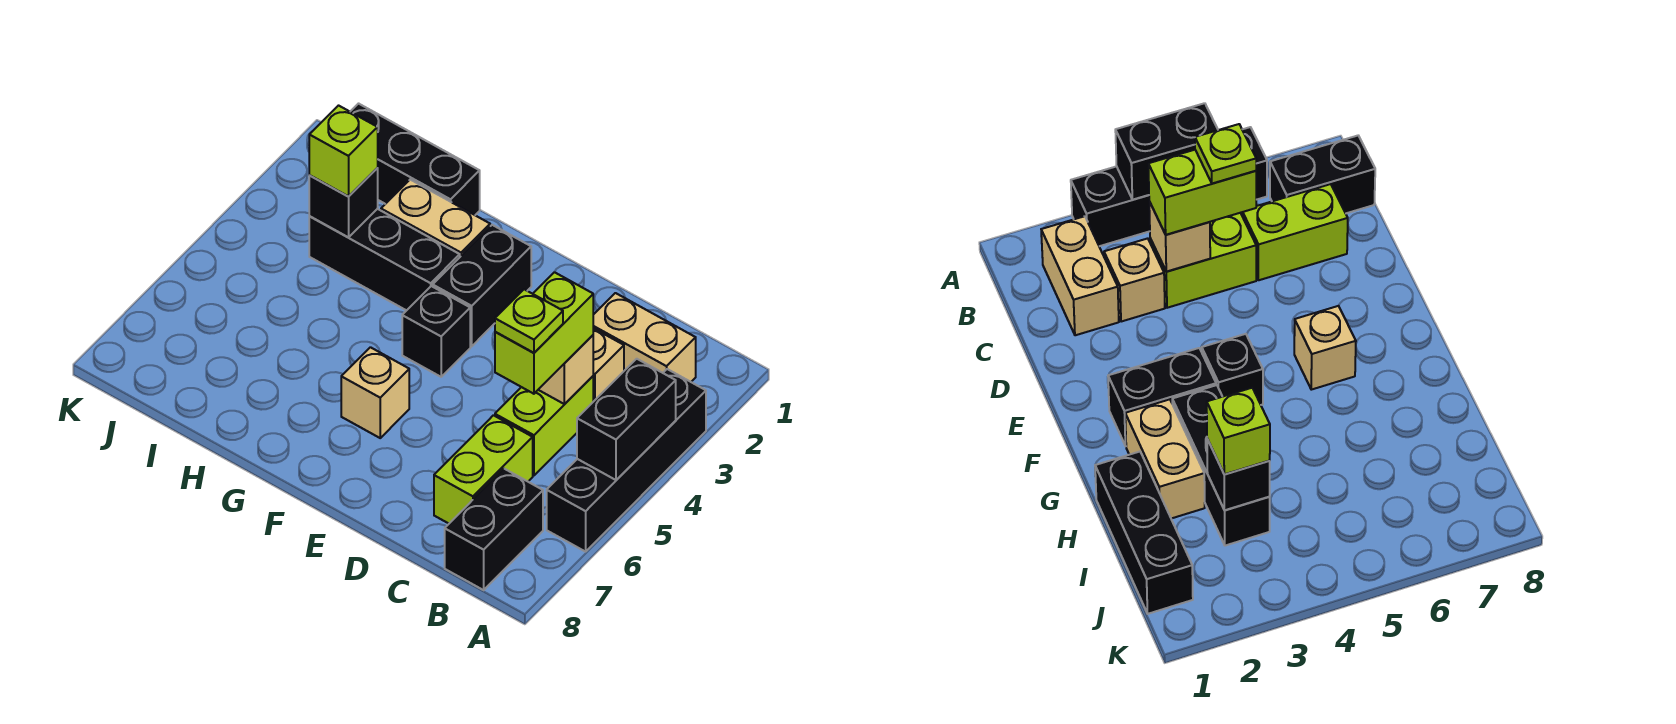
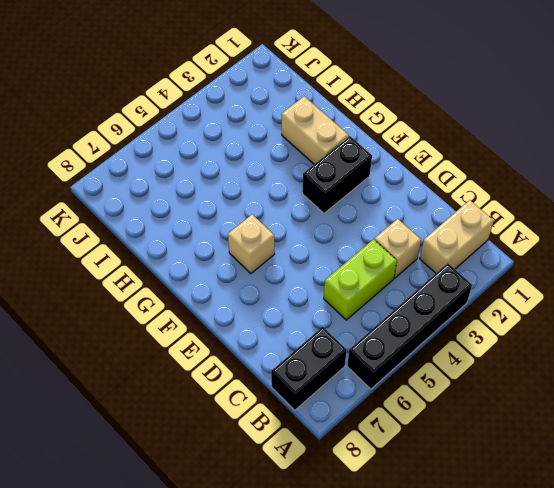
tan 1x2 brick [420,200,494,273] -> tan 1x2 brick turned to [593,293,696,382]
none -> lime 1x2 brick [434,415,533,523]
none -> black 1x1 brick [402,286,470,377]
none -> black 1x3 brick [309,209,460,311]

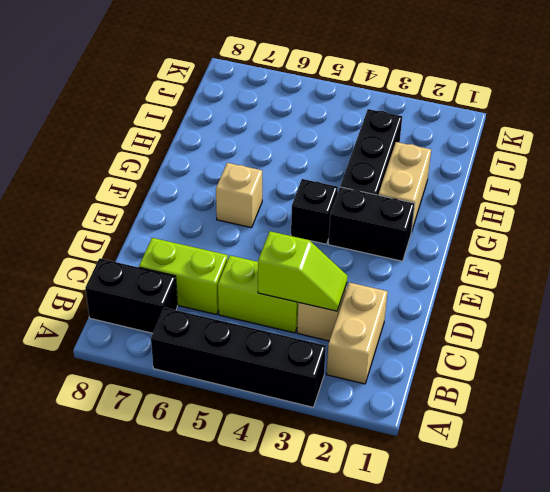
lime 1x2 slope [258,231,347,311] -> tan 1x1 brick [538,335,593,404]
none -> black 1x3 brick [350,104,480,215]
none -> black 1x2 brick [577,359,676,480]
none -> black 1x1 brick [309,168,378,237]

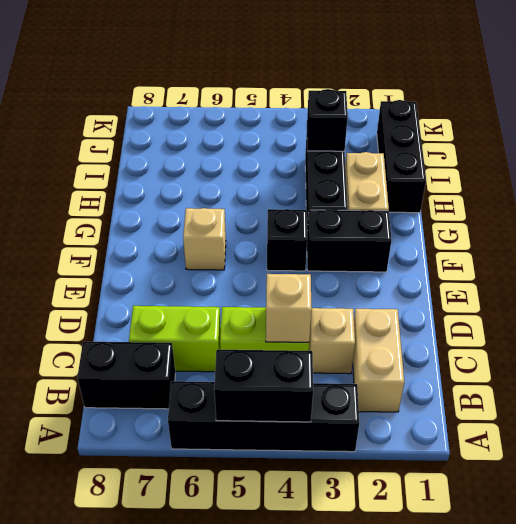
none -> lime 1x2 brick [495,272,593,394]
none -> lime 1x1 brick [309,106,378,197]
none -> lime 1x1 plate [495,289,563,353]

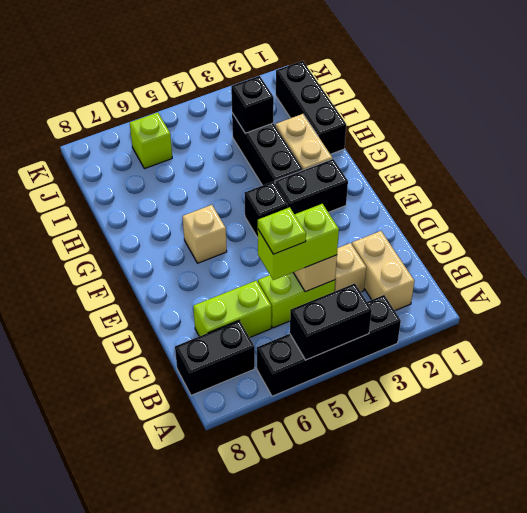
lime 1x1 brick [130,113,172,169] -> lime 1x1 brick moved to [309,106,378,197]

